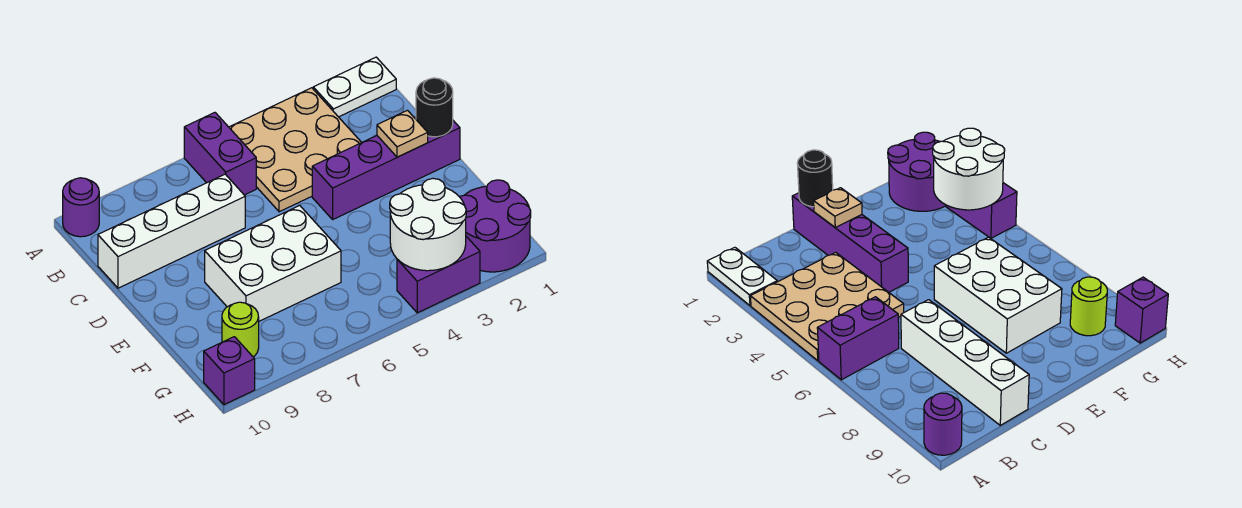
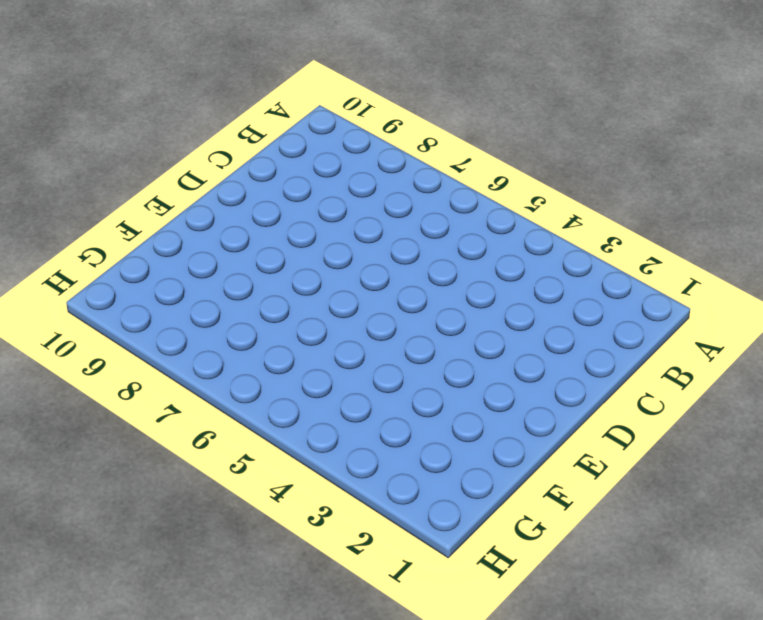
none -> white 1x2 plate [313,57,396,117]
none -> tan 3x3 plate [229,88,362,212]
none -> purple 1x2 brick [184,113,256,195]

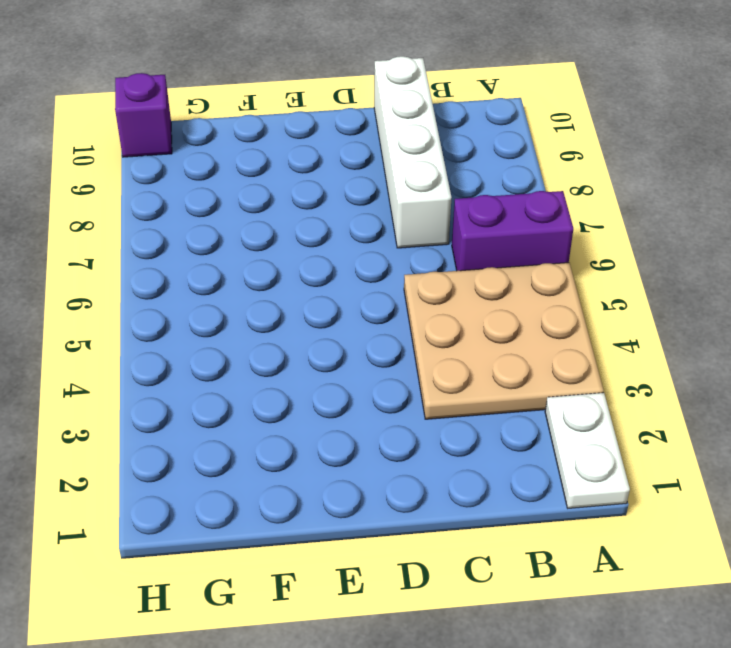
none -> purple 1x1 round brick [63,178,99,237]
none -> purple 1x4 brick [312,117,460,219]
none -> white 2x3 brick [205,206,341,321]

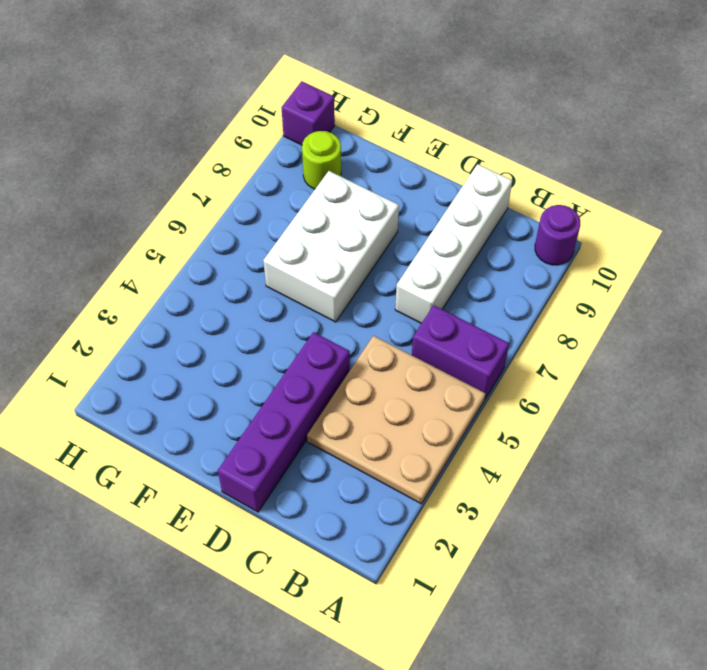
none -> white 1x2 plate [313,57,396,117]
none -> purple 2x2 round brick [459,180,531,272]
none -> purple 1x2 brick [397,237,480,313]

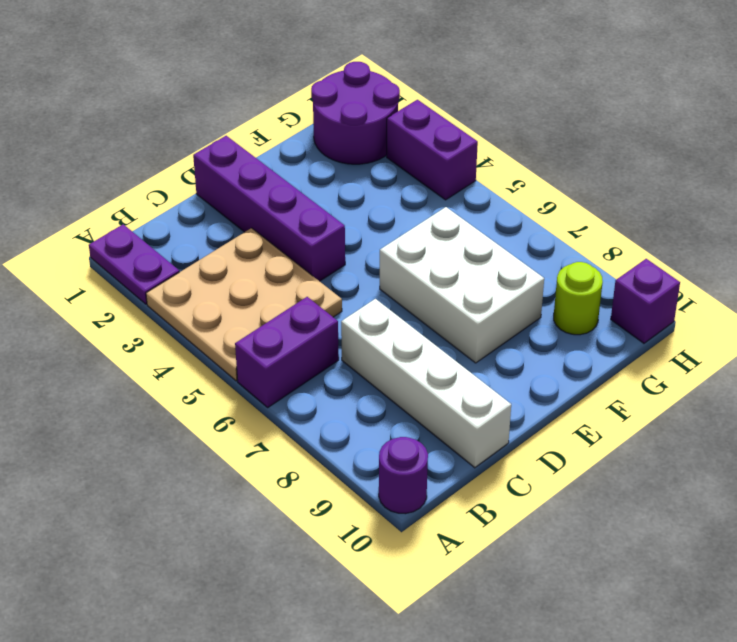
purple 1x2 plate [89,224,179,304] -> white 1x2 plate [313,57,396,117]
none -> black 1x1 round brick [416,78,453,137]
none -> tan 1x1 plate [377,110,428,157]
none -> white 2x2 round brick [390,179,466,271]

